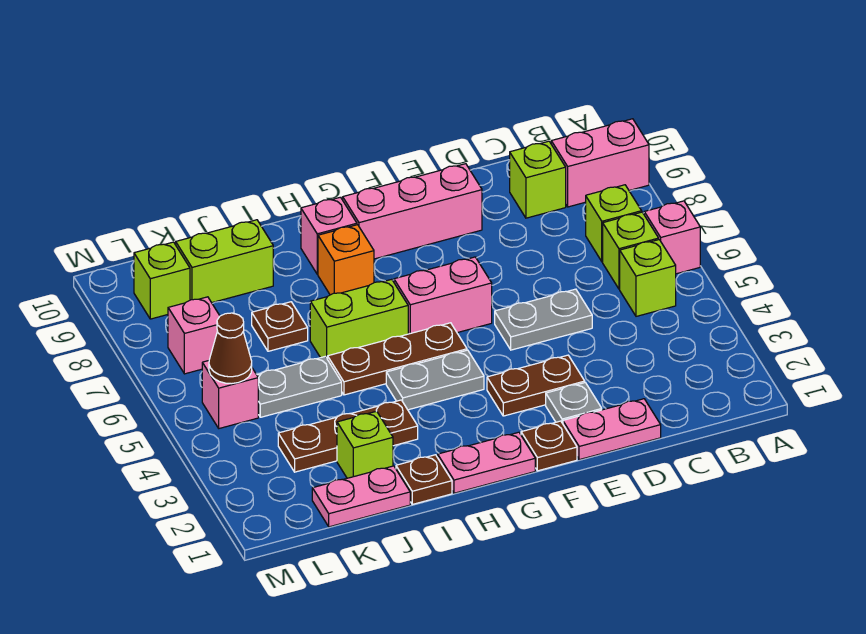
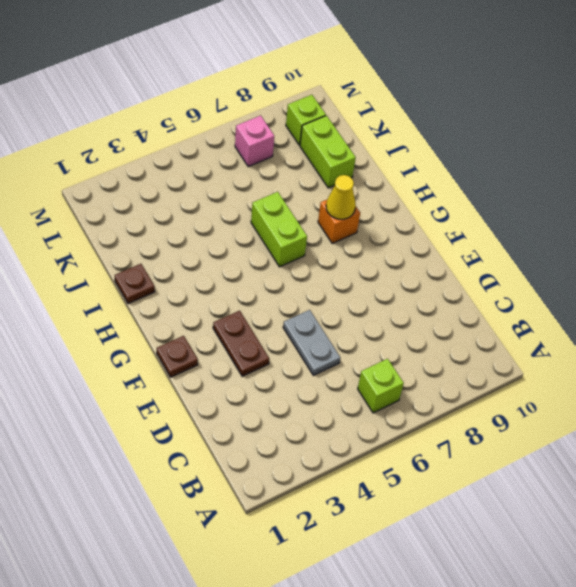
yellow 1x1 cone [326,175,356,219] -> none
none -> pink 1x1 brick [644,201,700,274]
none -> pink 1x2 brick [551,119,649,207]
none -> lime 1x1 brick [620,240,676,316]
none -> lime 1x1 brick [586,185,642,262]

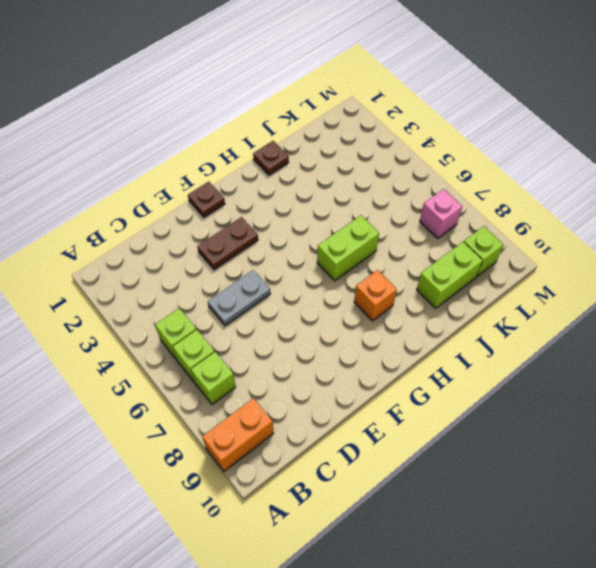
orange 1x2 brick [202,398,274,471] -> pink 1x2 brick [551,119,649,207]
none -> pink 1x1 brick [644,201,700,274]
none -> lime 1x1 brick [510,141,566,218]
none -> pink 1x2 plate [563,399,661,460]
none -> grey 1x1 plate [546,383,602,424]

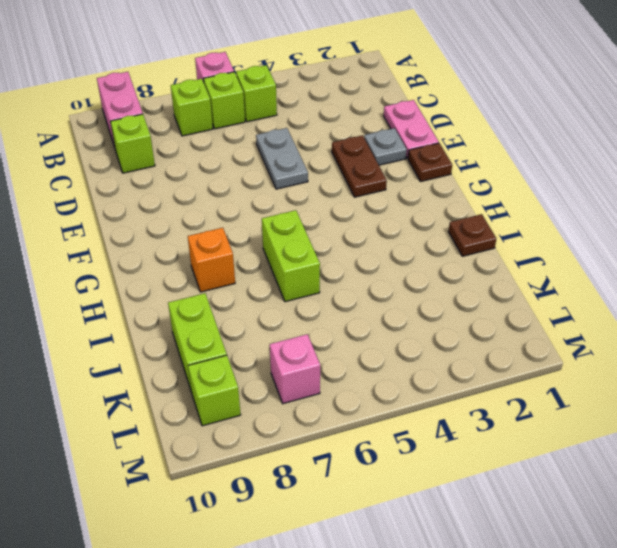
none -> pink 1x3 brick [343,164,482,259]
none -> pink 1x2 brick [394,257,492,334]
none -> pink 1x2 plate [438,432,535,493]
none -> grey 1x2 plate [386,350,484,410]

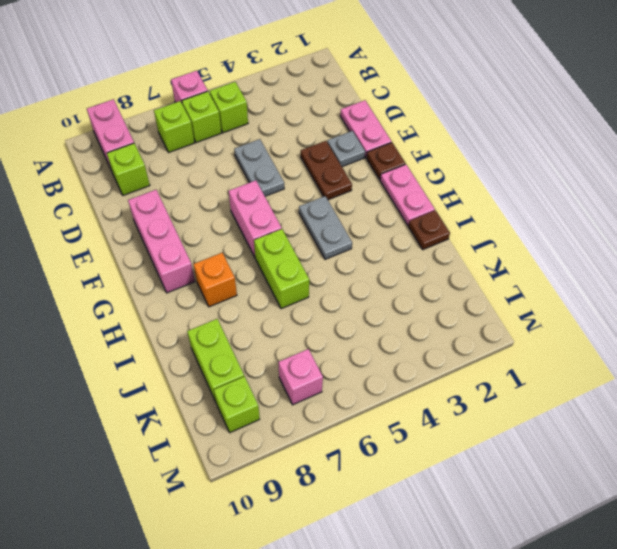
none -> brown 1x3 plate [328,323,467,395]
none -> pink 1x1 brick [301,197,357,274]
none -> brown 1x3 plate [278,400,418,472]
none -> pink 1x2 plate [312,466,410,527]

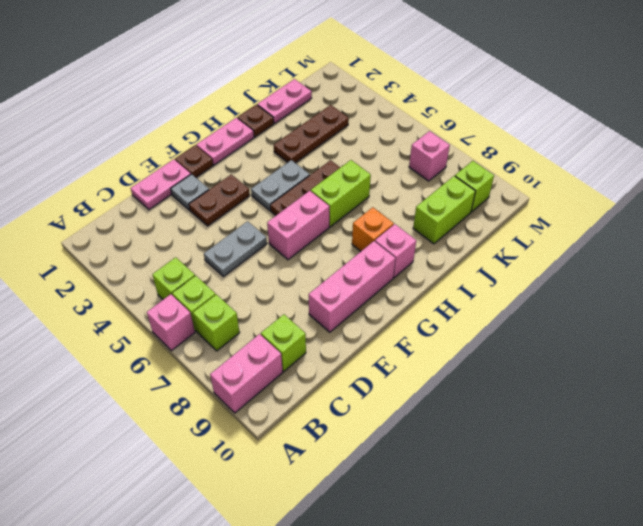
none -> lime 1x1 brick [337,411,393,478]
none -> grey 1x2 plate [257,356,342,417]
none -> brown 1x1 plate [252,302,308,351]
none -> pink 1x1 brick [202,361,258,428]

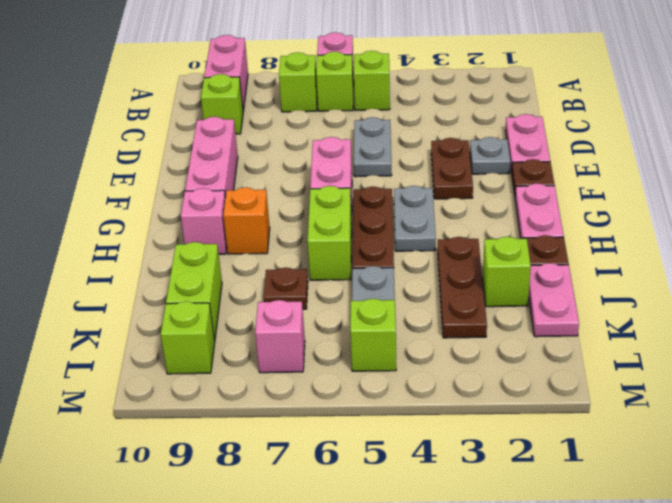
lime 1x1 brick [350,299,396,371] -> pink 1x1 brick [202,361,258,428]
none -> brown 1x1 cone [209,313,252,384]

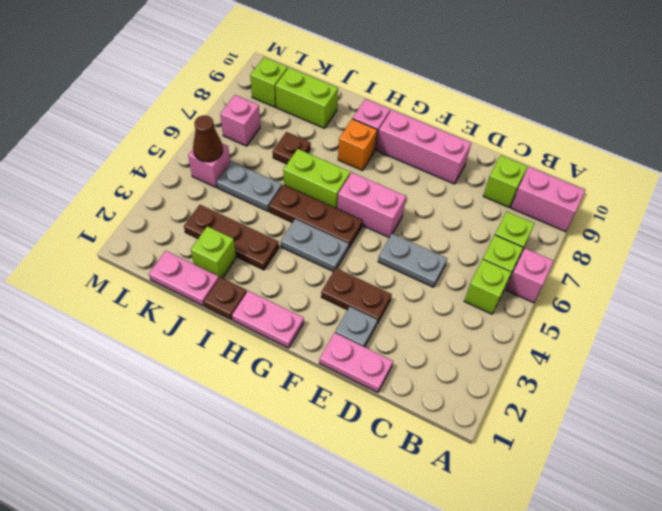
none -> brown 1x1 plate [521,421,577,471]

